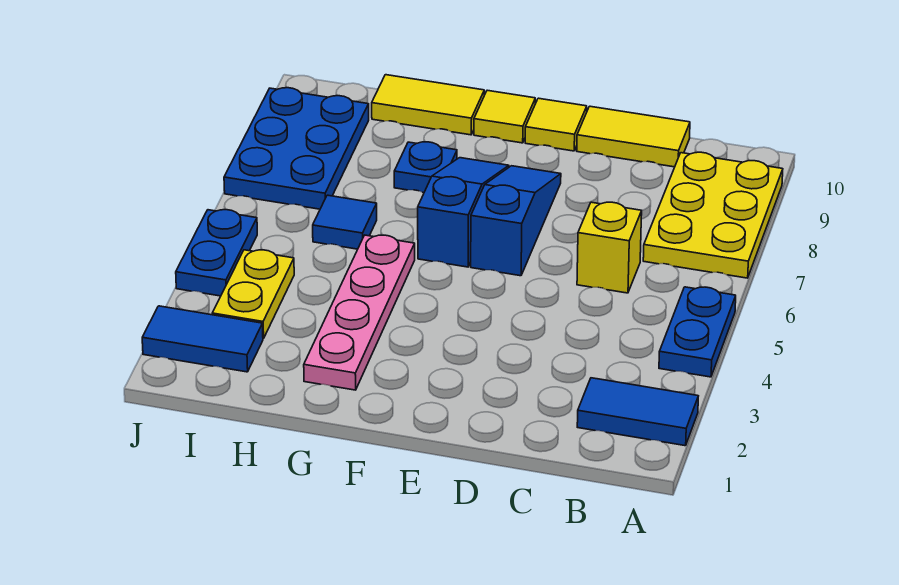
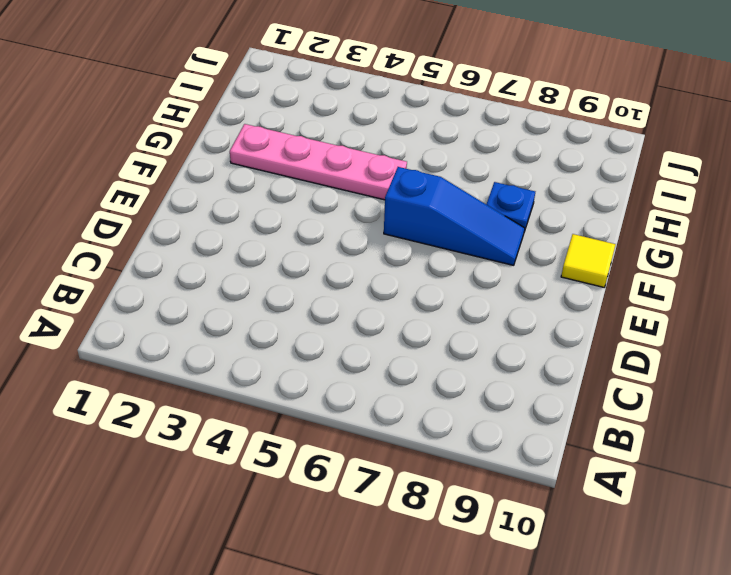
none -> blue 1x2 tile [577,378,698,446]
none -> blue 1x2 plate [659,287,736,377]
none -> yellow 2x3 plate [643,152,783,278]

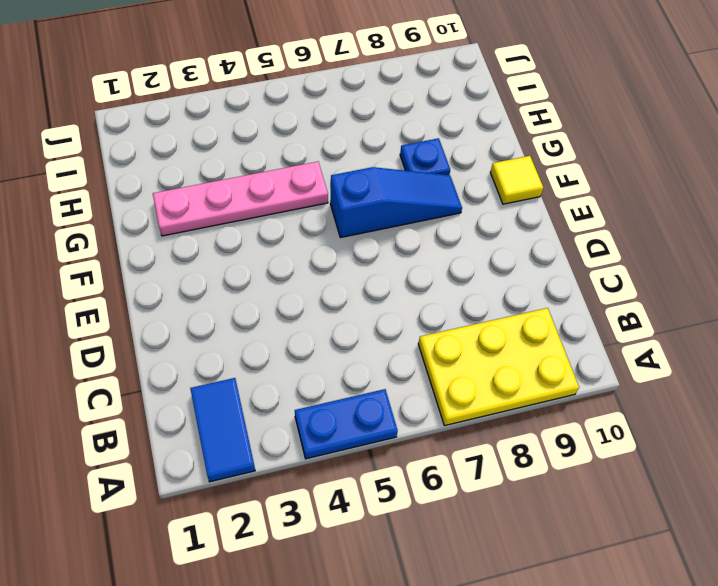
none -> yellow 1x1 brick [577,202,642,293]
none -> yellow 1x2 tile [577,106,690,167]
none -> blue 1x3 slope [471,166,561,276]

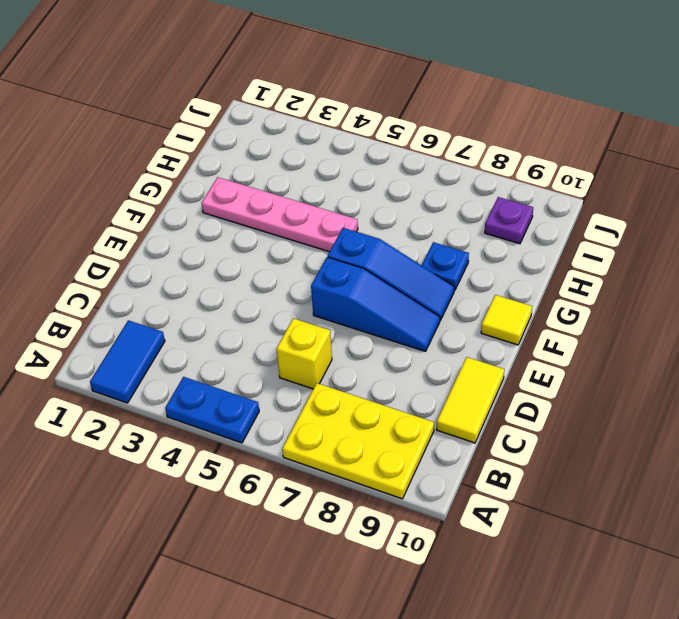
purple 1x1 plate [485,197,533,244] -> blue 2x3 plate [224,88,369,209]
none -> yellow 1x1 tile [525,98,587,151]
none -> yellow 1x2 tile [372,75,484,135]
none -> blue 1x1 tile [313,195,377,249]

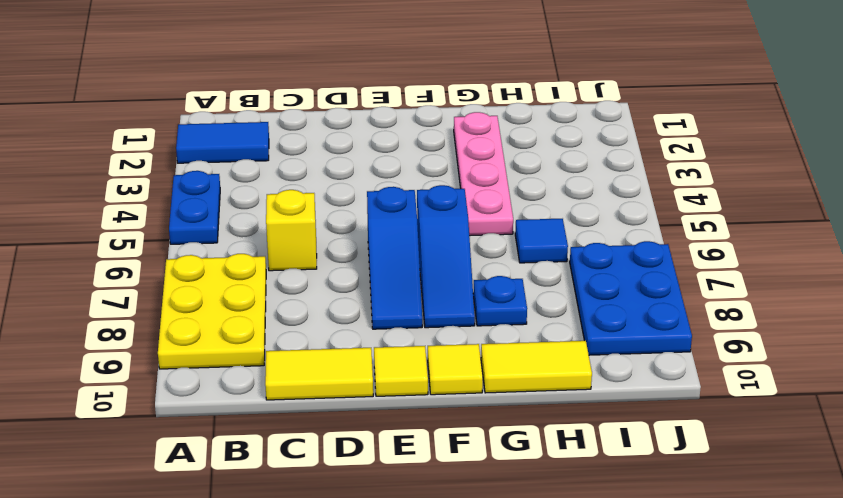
none -> blue 1x2 tile [142,306,263,372]
none -> yellow 1x2 plate [212,250,294,339]
none -> blue 1x2 plate [176,210,257,296]

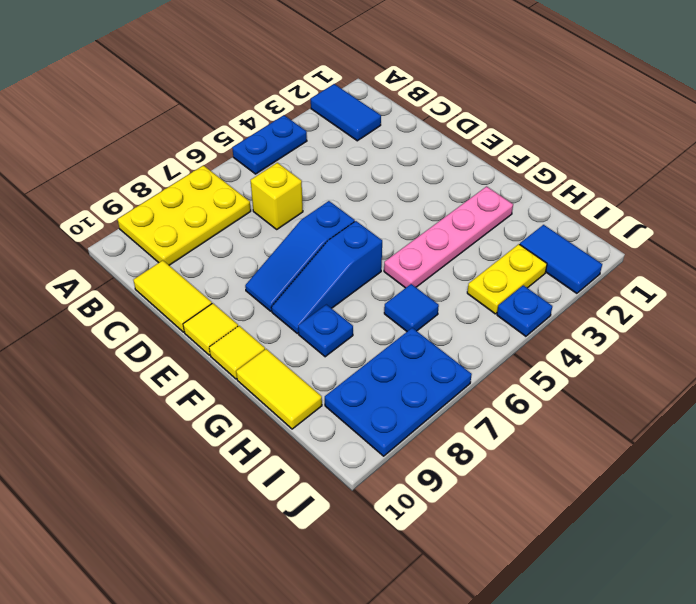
blue 1x1 plate [497,285,552,336] -> blue 1x2 plate [176,210,257,296]

